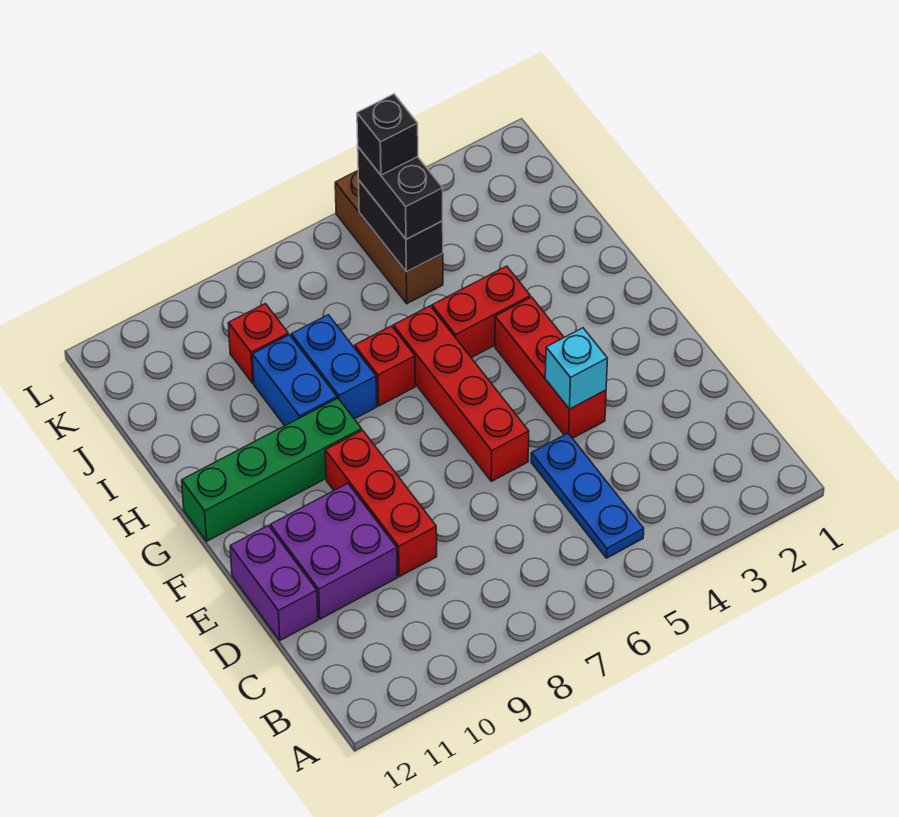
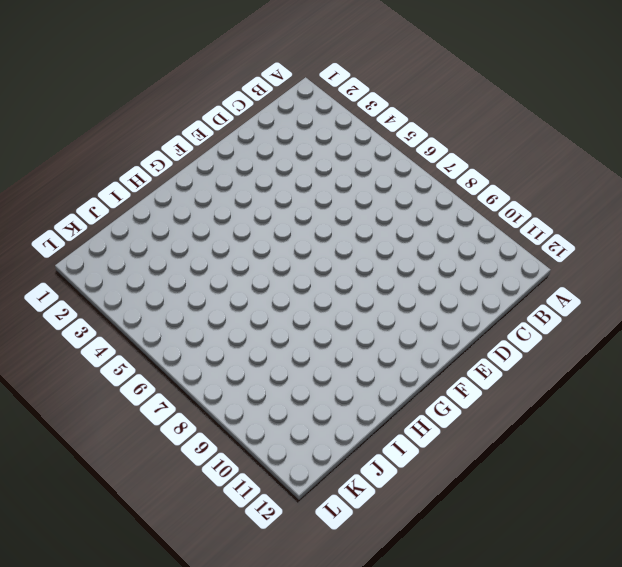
none -> blue 1x3 plate [531,433,644,558]
none -> red 1x3 brick [325,430,437,577]
none -> purple 2x2 brick [270,484,397,619]

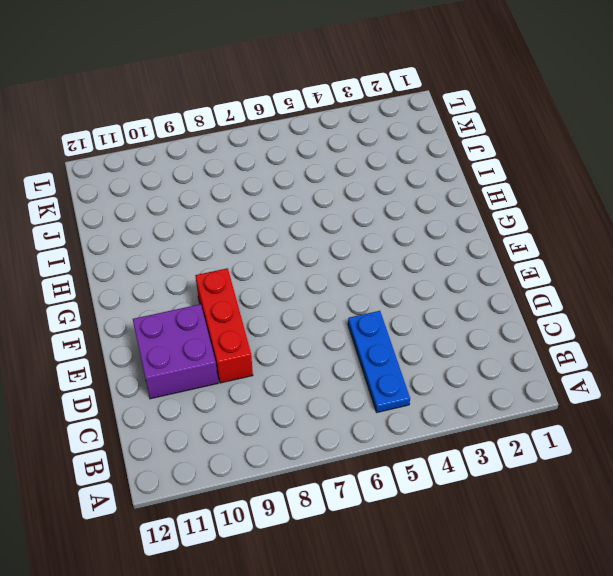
none -> purple 1x2 brick [230,526,318,641]
none -> red 1x3 brick [495,297,606,438]
none -> red 1x4 brick [393,306,529,481]

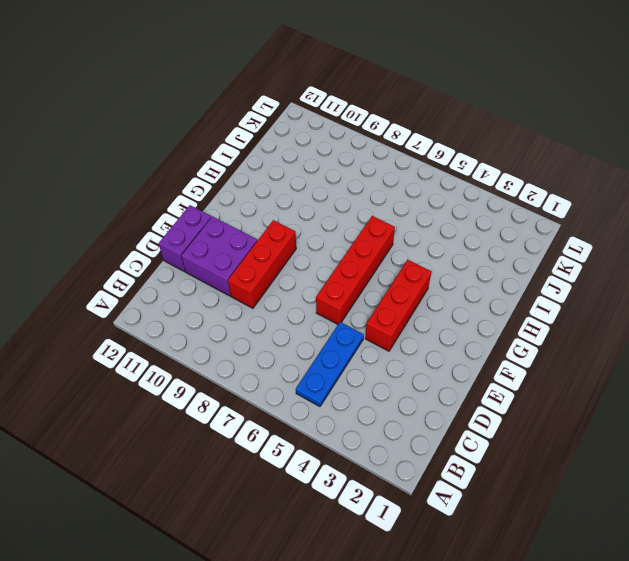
none -> green 1x4 brick [182,398,362,541]
none -> red 1x2 brick [432,266,530,358]
none -> red 1x1 brick [355,326,415,406]

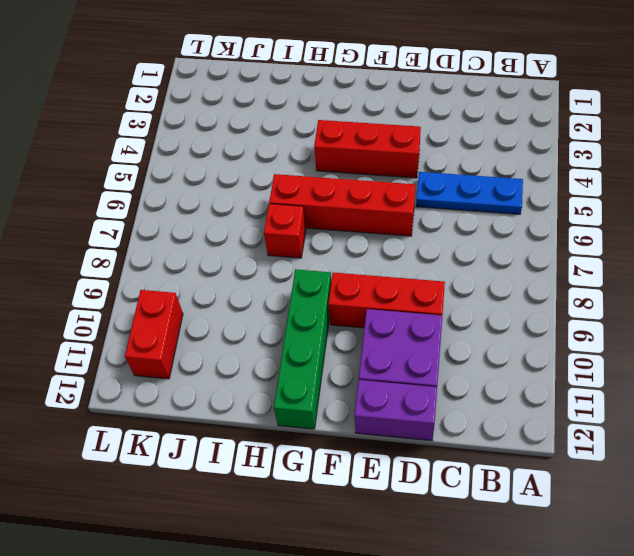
red 1x2 brick [125,290,183,379] -> red 1x2 brick moved to [432,266,530,358]
none -> blue 1x2 brick [291,315,377,419]
none -> blue 1x2 brick [252,335,337,426]
none -> brown 1x3 brick [335,171,443,304]

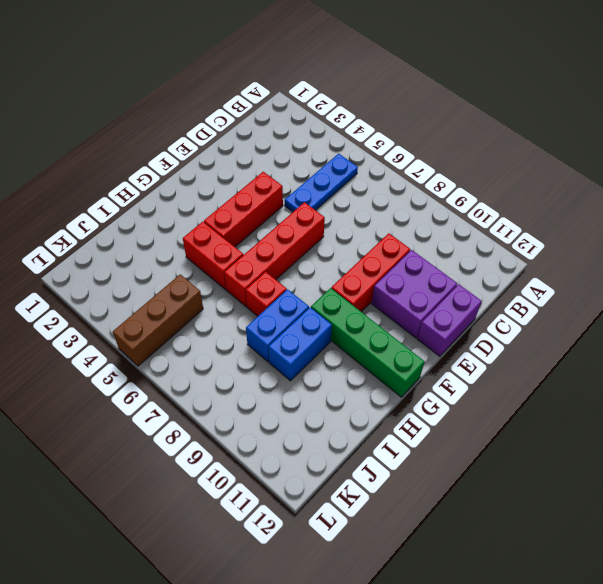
none -> red 1x1 brick [228,304,288,383]
none -> cyan 1x1 brick [545,328,607,409]
none -> black 1x2 brick [358,180,443,272]

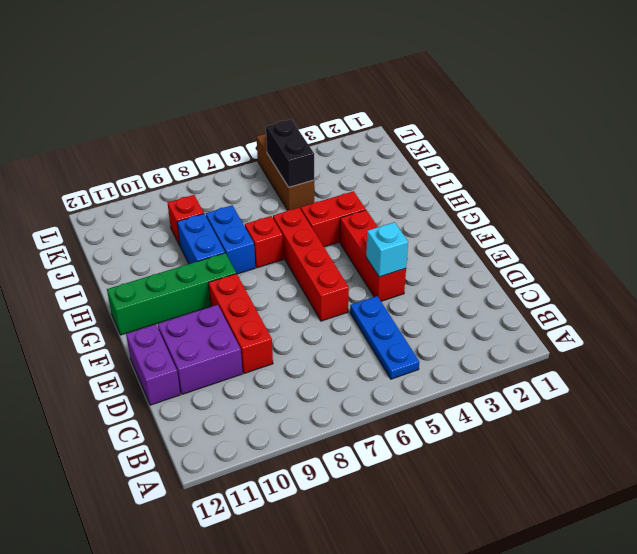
none -> black 1x2 brick [358,147,443,239]
none -> black 1x1 brick [357,94,418,175]

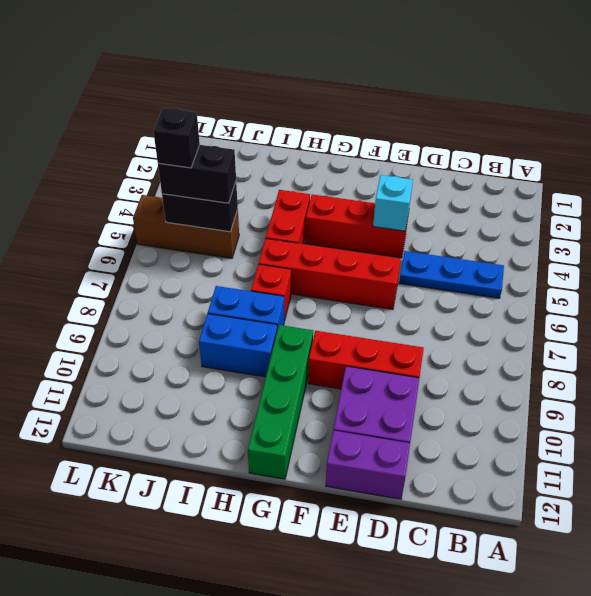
none -> red 1x1 brick [228,304,288,383]

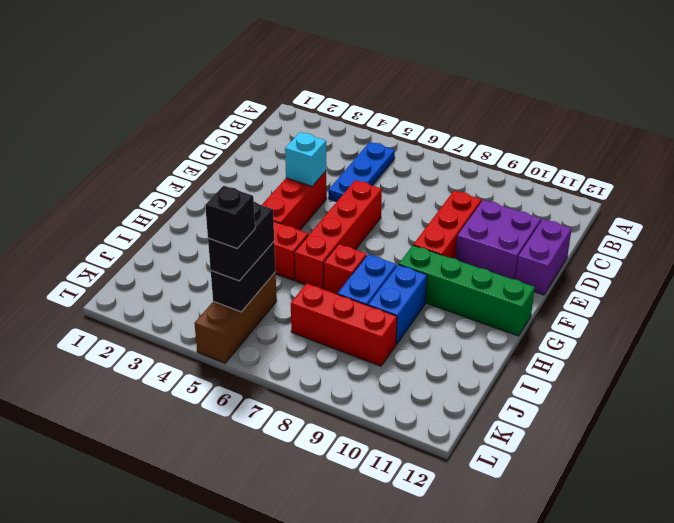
red 1x3 brick [291,283,397,366] -> red 1x1 brick [228,304,288,383]

